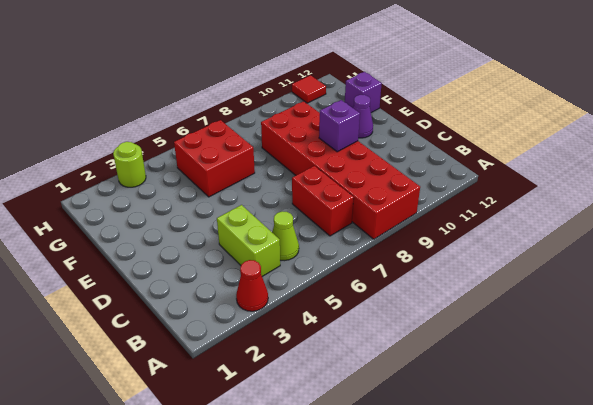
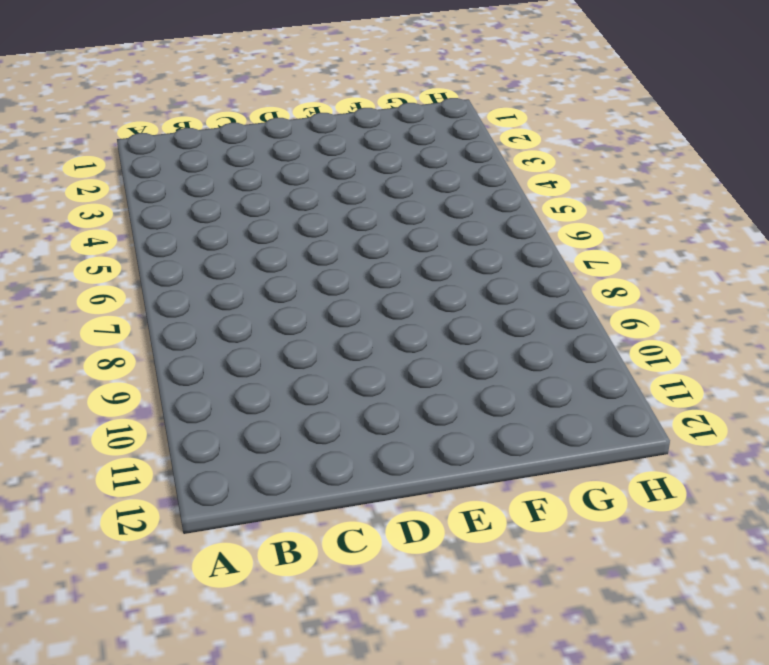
none -> red 1x1 cone [236,260,268,311]
none -> red 2x6 brick [261,101,420,239]

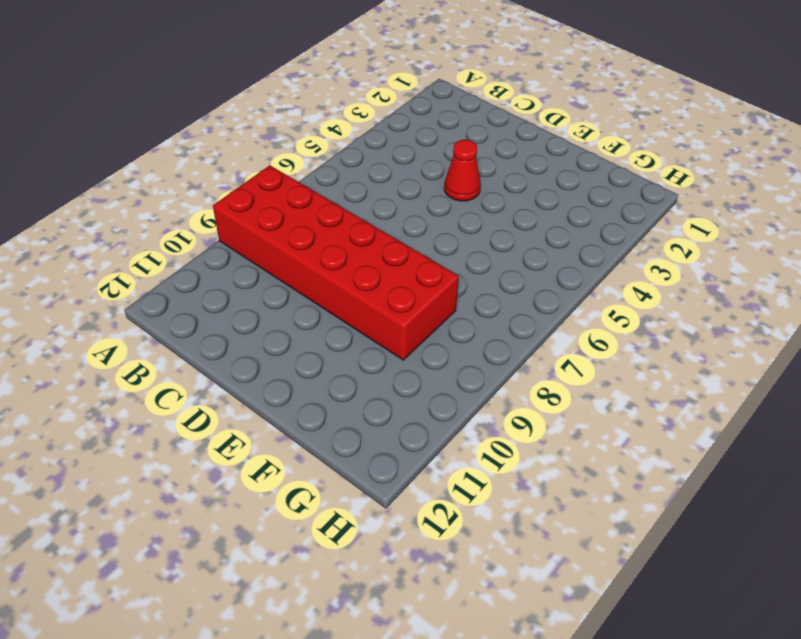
red 1x1 cone [444,140,481,201] -> red 1x1 cone moved to [236,260,268,311]
none -> lime 1x2 brick [217,205,280,276]
none -> lime 1x1 cone [272,211,299,260]

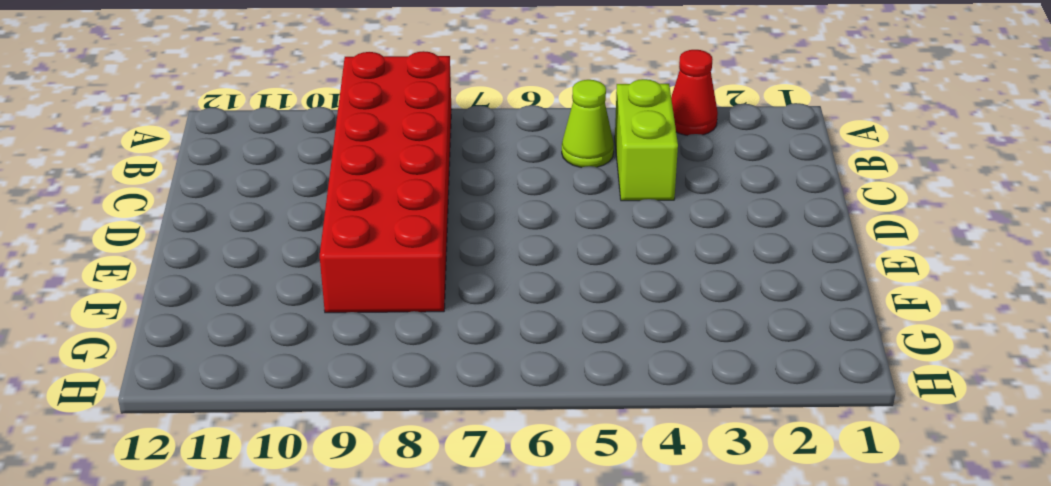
none -> red 1x2 brick [292,166,354,236]
none -> purple 1x1 cone [353,95,373,138]

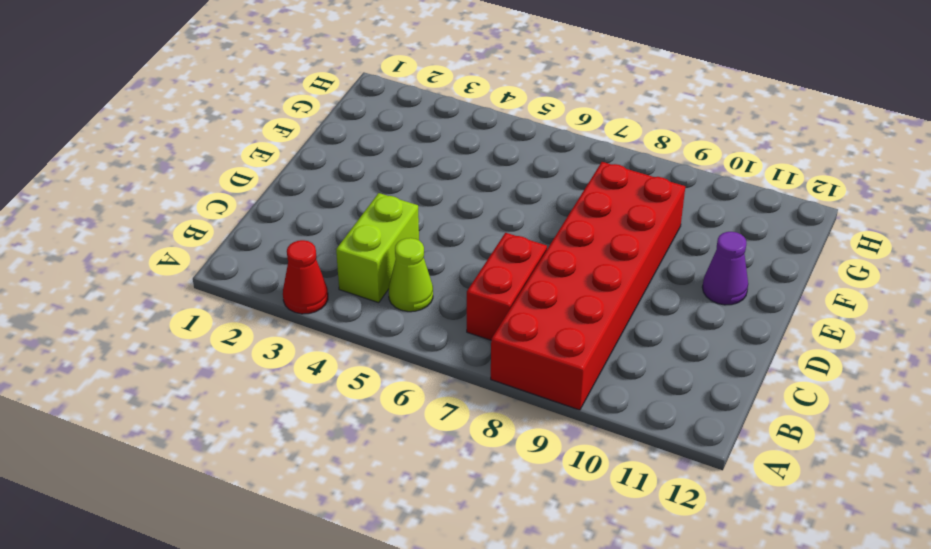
none -> red 2x2 brick [174,120,255,197]
none -> purple 1x1 brick [345,72,382,113]

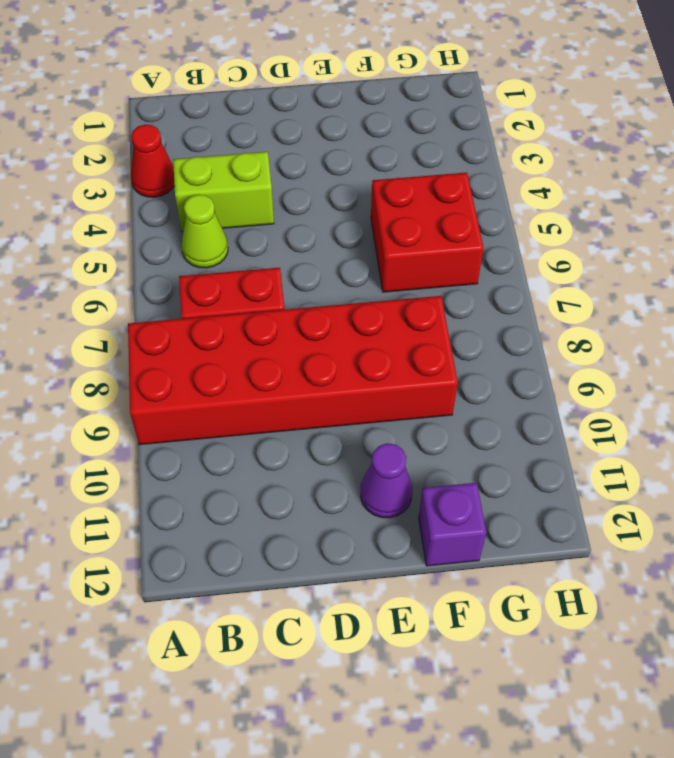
none -> lime 1x1 round brick [113,142,146,187]
none -> red 1x1 tile [292,75,326,103]

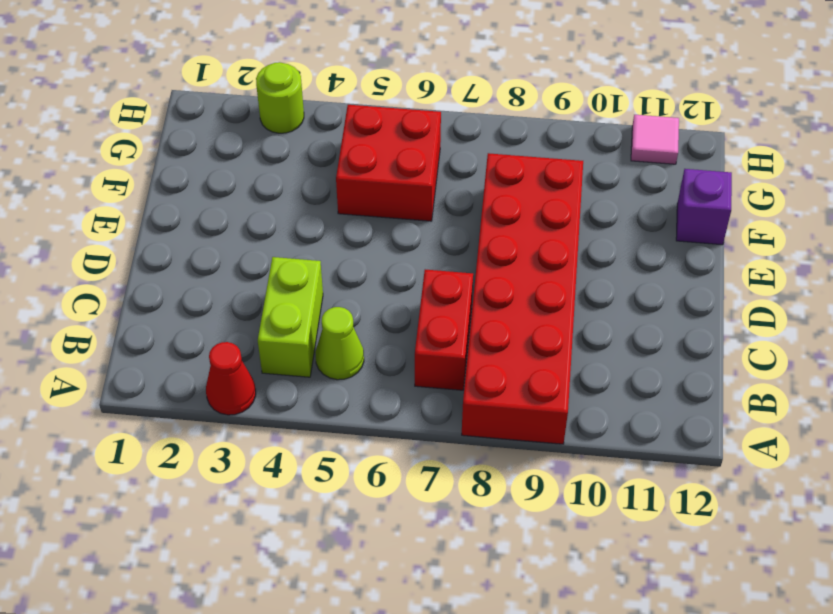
pink 1x1 tile [631,115,679,164] -> red 1x1 tile [292,75,326,103]
none -> purple 1x1 cone [353,95,373,138]
none -> purple 1x1 brick [319,100,360,152]

